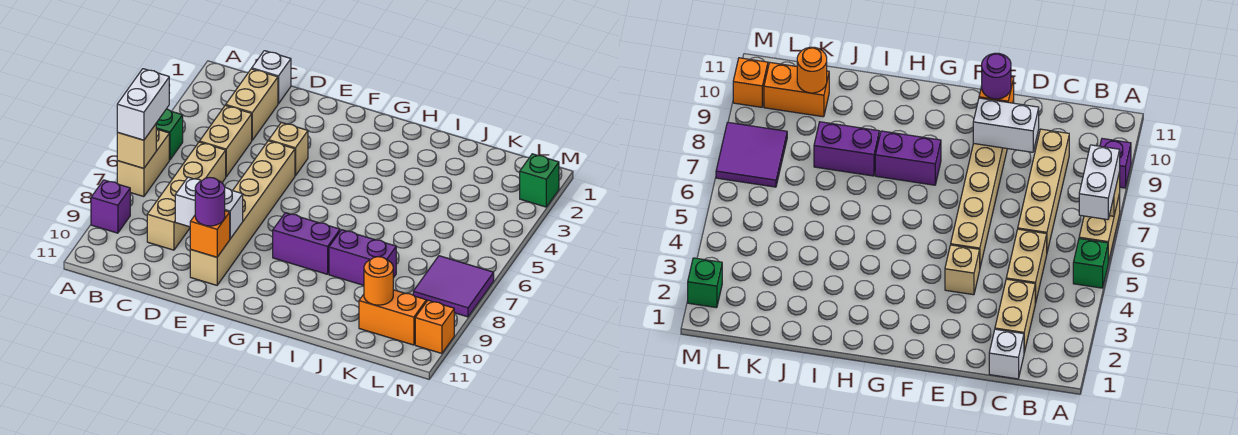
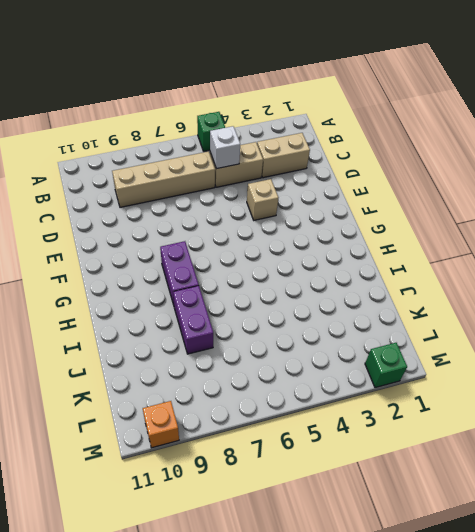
white 1x1 brick [210,126,240,169] -> white 1x1 brick moved to [252,51,291,104]
none -> tan 1x2 brick [117,129,169,197]
none -> purple 1x1 brick [91,180,130,233]
none -> tan 1x6 brick [190,141,295,285]

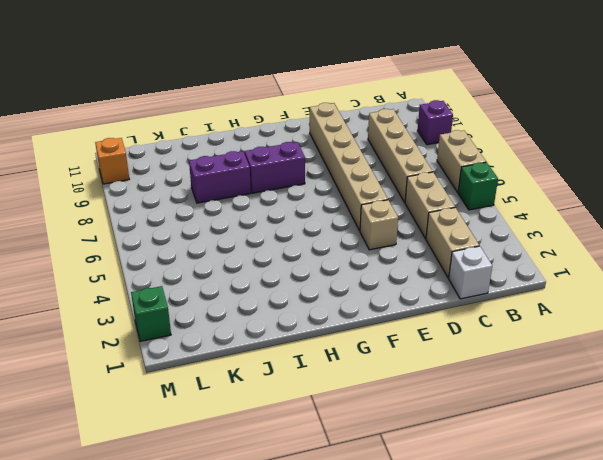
none -> orange 1x2 brick [359,290,426,345]
none -> purple 2x2 tile [413,256,494,317]
none -> tan 1x1 brick [117,124,156,168]

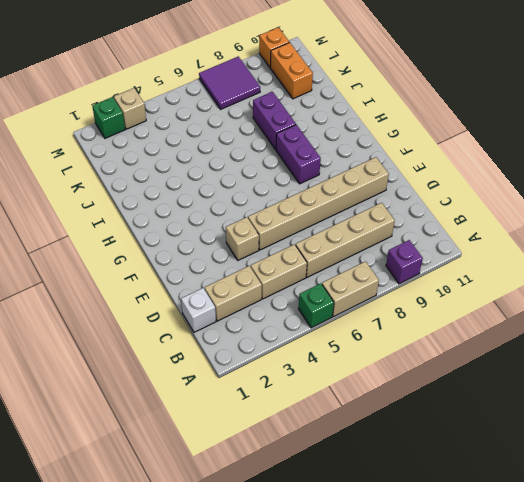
tan 1x1 brick [114,88,146,129] -> tan 1x1 brick moved to [117,124,156,168]
none -> white 1x2 brick [175,177,243,239]
none -> orange 1x1 brick [190,211,230,257]
none -> orange 1x1 round brick [364,257,393,305]

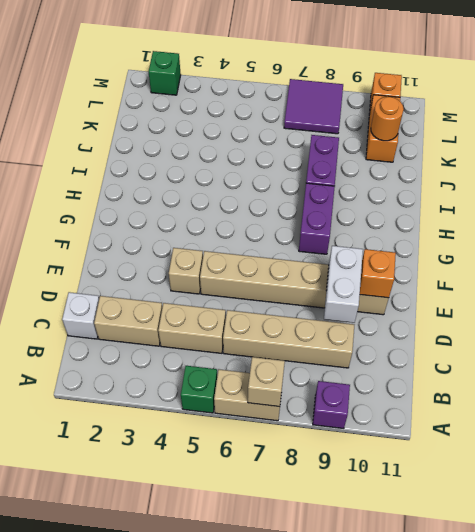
none -> white 1x2 brick [117,69,169,140]
none -> purple 1x1 round brick [195,177,225,226]

